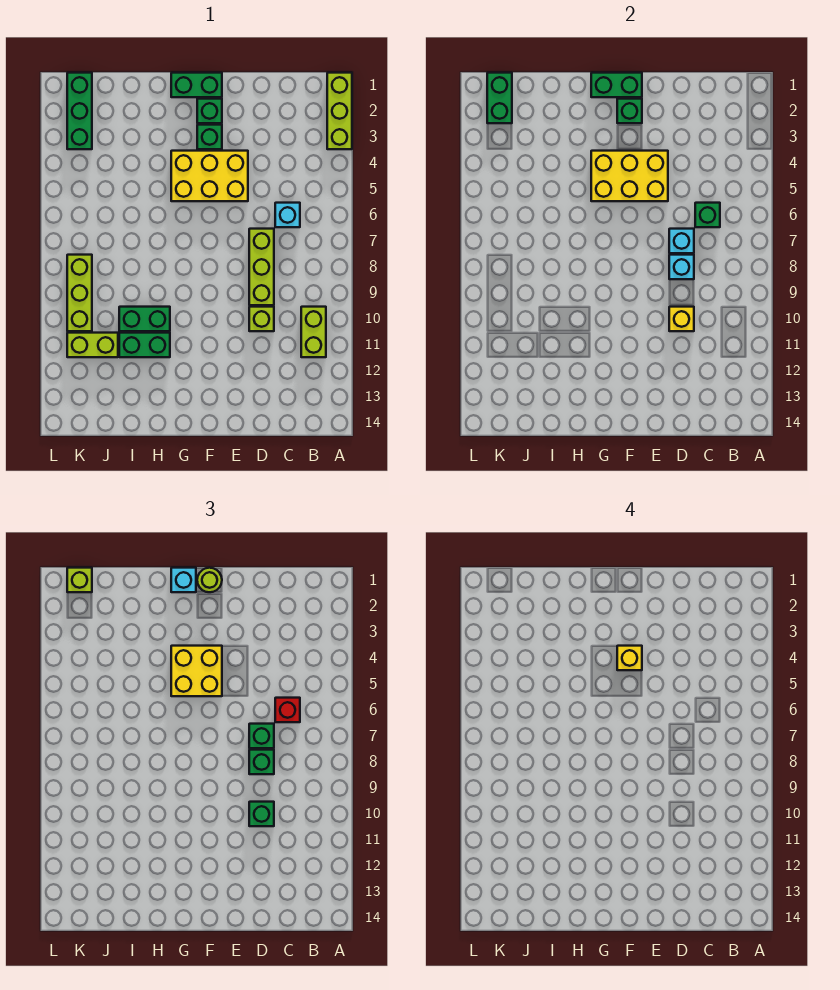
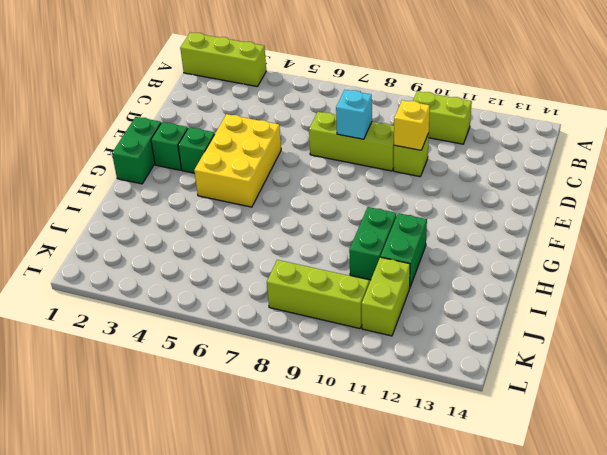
none -> cyan 1x1 brick [275,203,300,227]
none -> green 1x3 brick [67,73,92,149]
none -> green 1x1 brick [695,203,720,227]
none -> cyan 1x1 brick [669,229,694,253]

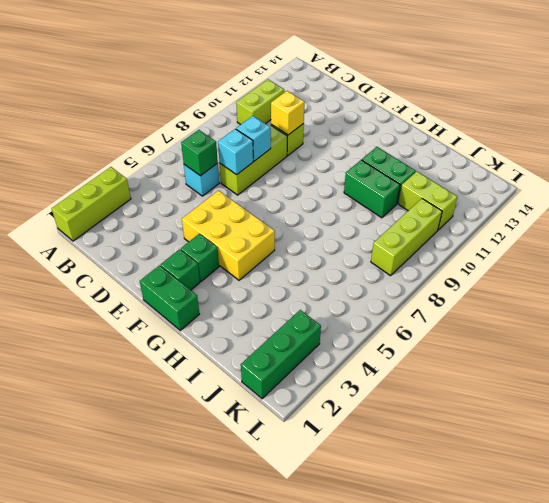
none -> yellow 2x3 brick [591,151,668,201]
none -> green 1x2 brick [591,73,642,97]
none -> green 1x1 brick [617,99,642,123]
none -> green 1x2 brick [487,73,512,123]

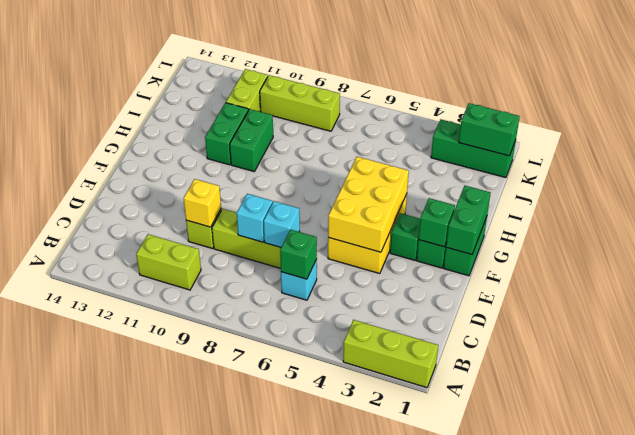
none -> red 1x1 brick [275,698,300,722]
none -> green 1x1 brick [249,724,274,748]
none -> green 1x1 brick [249,750,274,774]
none -> green 1x1 brick [249,802,274,826]

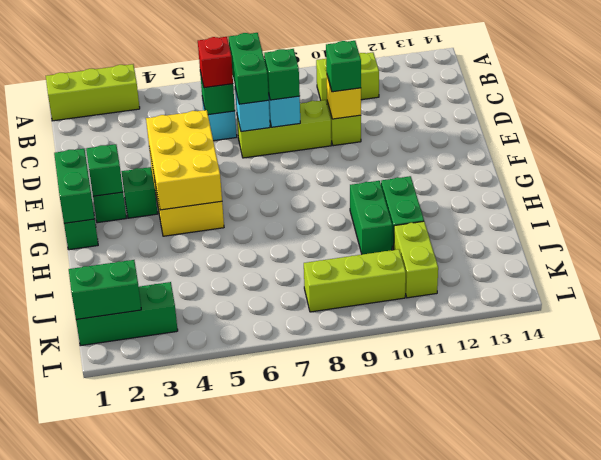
green 1x2 brick [229,33,269,104] -> green 1x1 brick [249,724,274,748]
none -> lime 1x1 round brick [197,568,222,592]
none -> yellow 2x2 brick [171,646,222,696]
none -> cyan 1x1 brick [171,568,196,592]
none -> lime 1x1 brick [67,568,92,592]

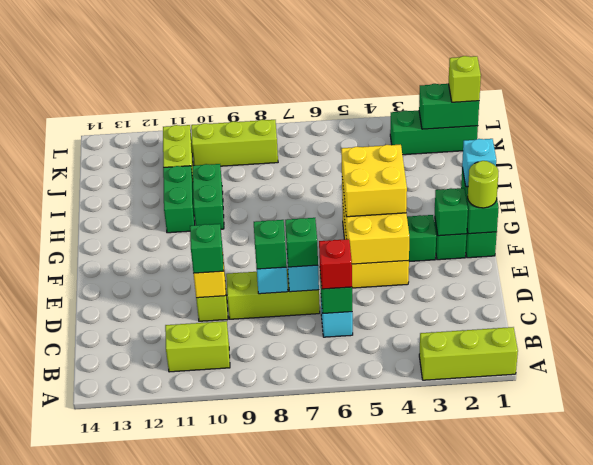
none -> yellow 1x1 brick [617,646,642,670]

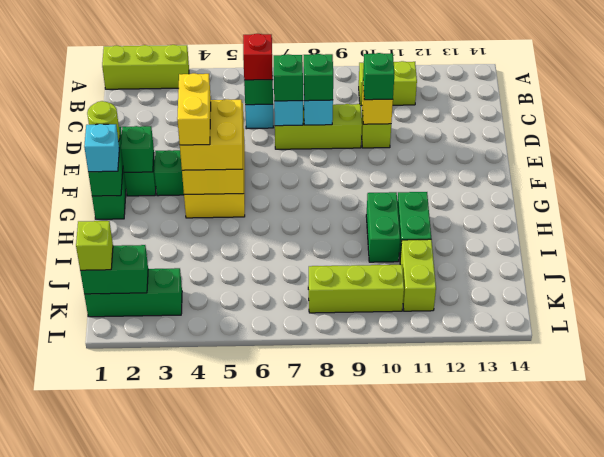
yellow 1x2 brick [177,73,211,145] -> yellow 1x1 brick [617,646,642,670]

